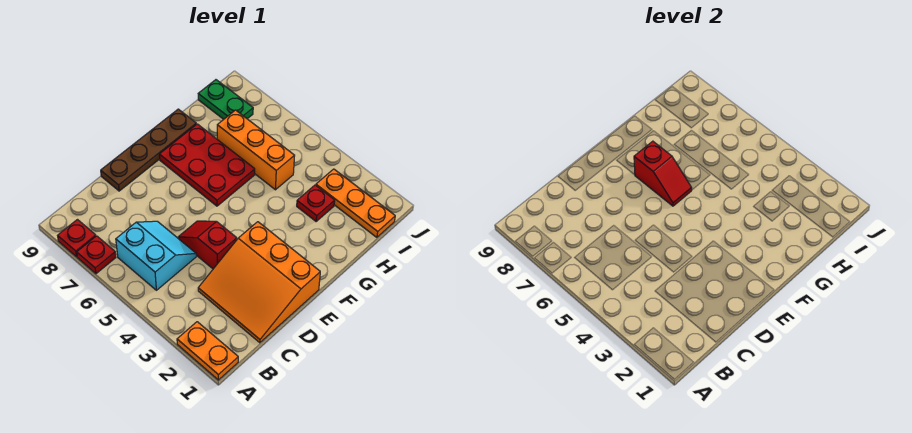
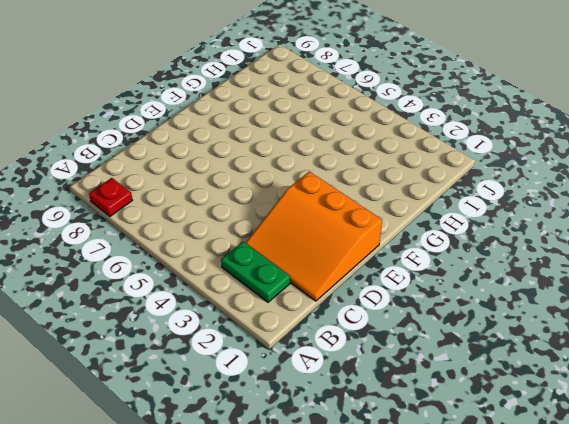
green 1x2 plate [221,242,290,302] -> green 1x2 plate moved to [198,80,253,119]
none -> orange 1x2 plate [177,322,238,380]
none -> red 1x1 plate [77,236,116,274]
none -> cyan 2x2 slope [116,221,196,290]

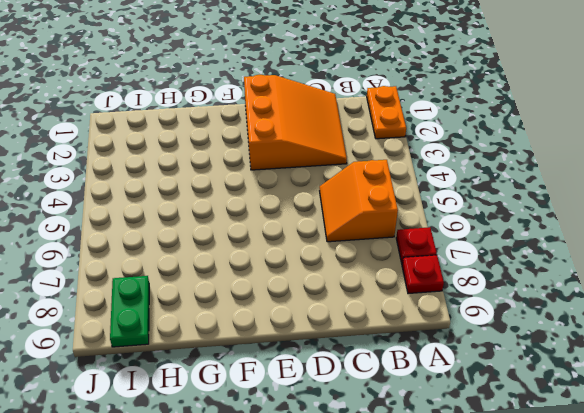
orange 2x2 slope [320,160,398,242] -> cyan 2x2 slope [116,221,196,290]
none -> red 1x2 slope [178,221,237,269]
none -> brown 1x4 plate [101,109,196,191]
none -> red 2x3 plate [159,124,255,206]

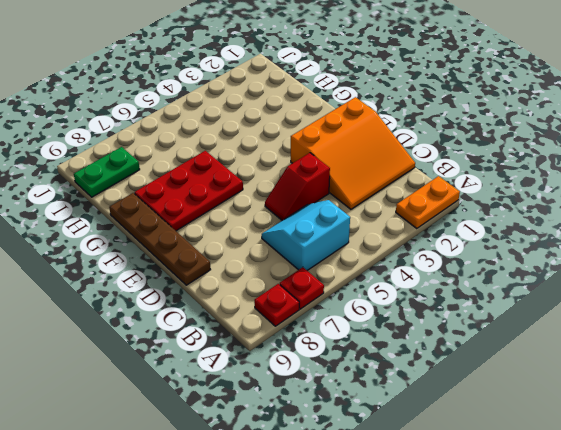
none -> red 1x1 plate [297,185,335,221]
none -> orange 1x3 brick [217,110,295,190]
none -> orange 1x3 plate [316,169,395,237]

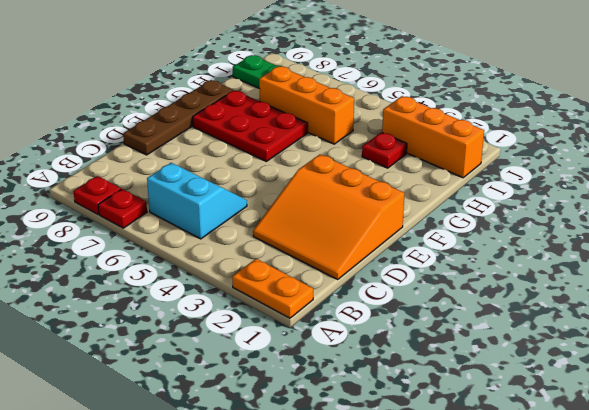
orange 1x3 brick [382,96,484,178] -> orange 1x3 plate [316,169,395,237]
none -> red 1x2 slope [178,221,237,269]
none -> red 1x2 slope [634,141,692,206]

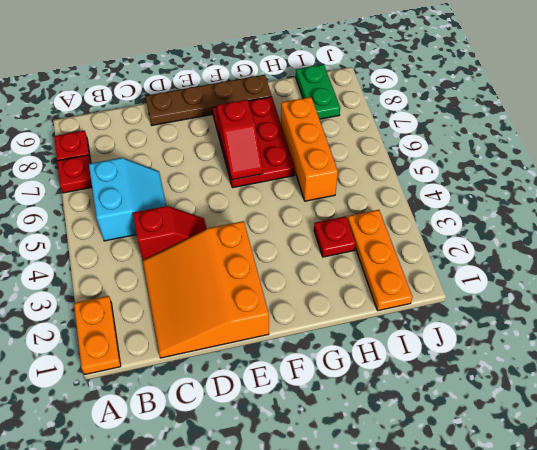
red 1x2 slope [133,206,207,260] -> red 1x2 slope turned to [178,221,237,269]

